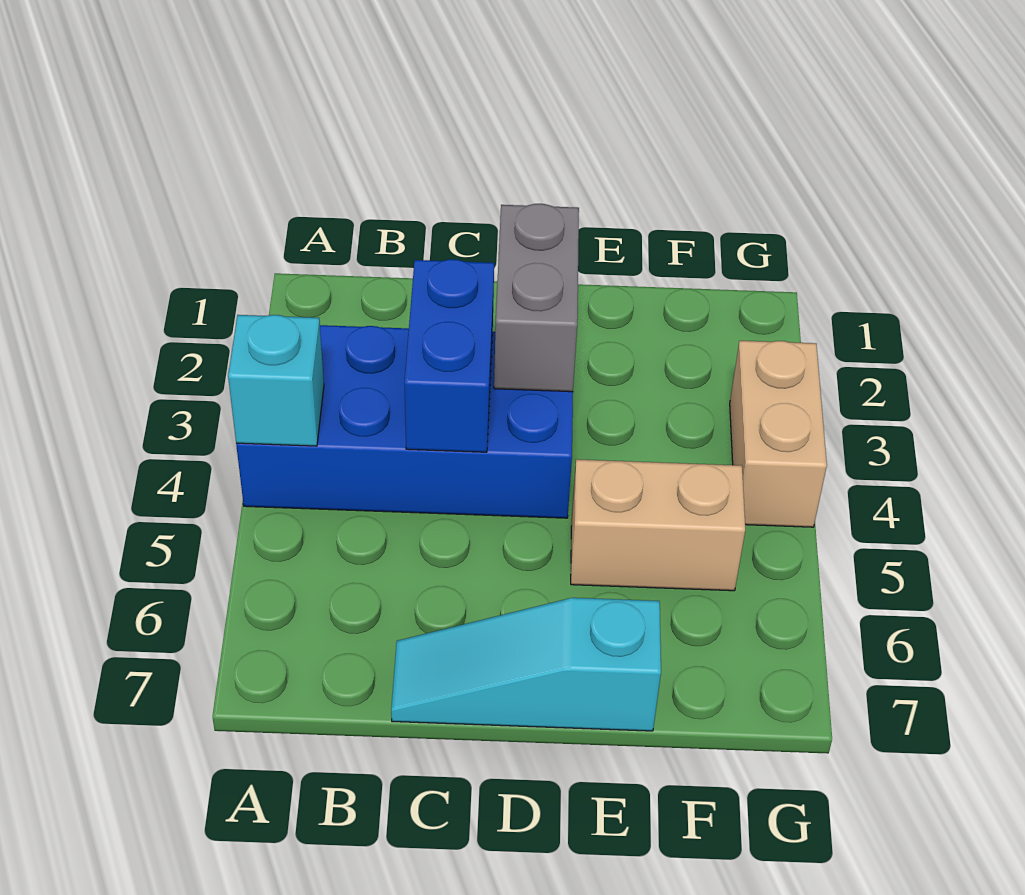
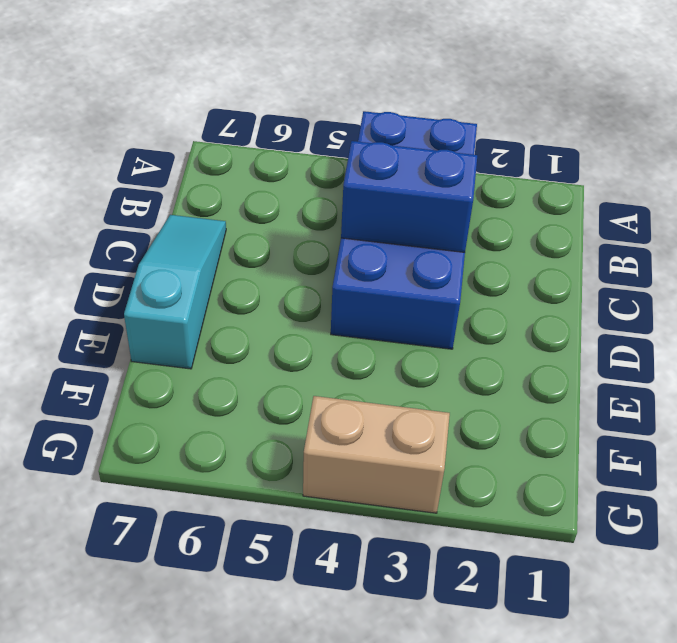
none -> tan 1x2 brick [571,459,745,591]
none -> cyan 1x1 brick [228,315,324,446]

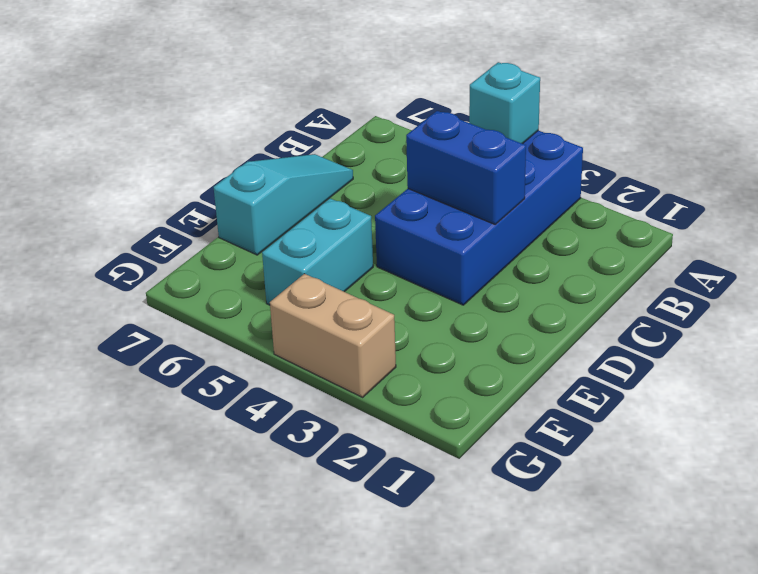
cyan 1x2 brick [262,198,373,305] -> tan 1x2 brick [571,459,745,591]
none -> grey 1x2 brick [494,204,579,392]

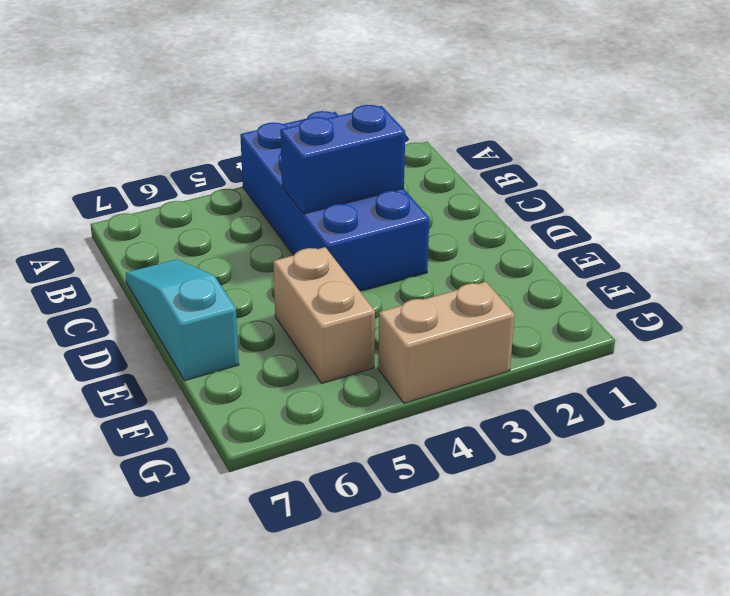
none -> cyan 1x1 brick [228,315,324,446]
none -> grey 1x2 brick [494,204,579,392]

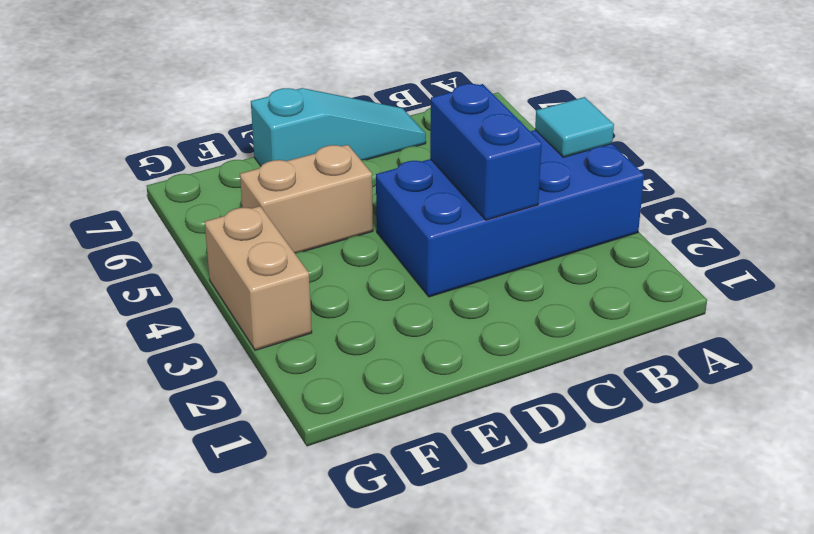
cyan 1x1 tile [535,97,614,157] -> cyan 1x1 brick [228,315,324,446]
none -> grey 1x2 brick [494,204,579,392]

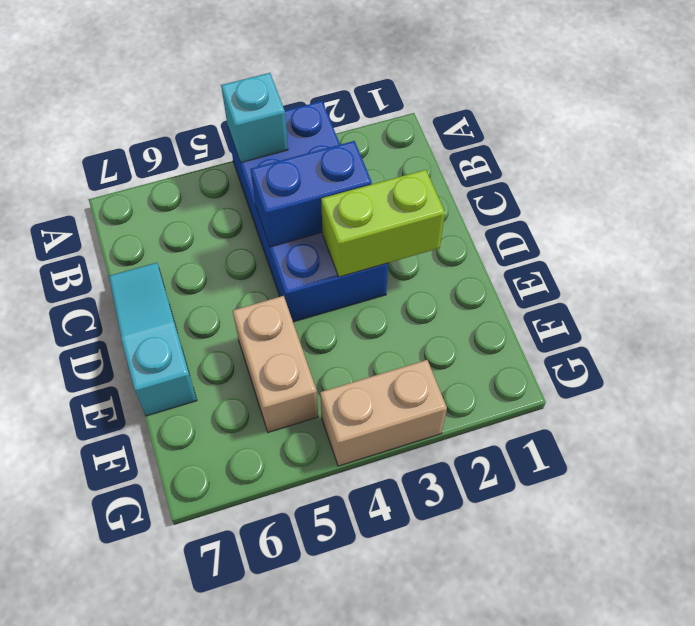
lime 1x2 brick [321,170,445,277] -> grey 1x2 brick [494,204,579,392]

